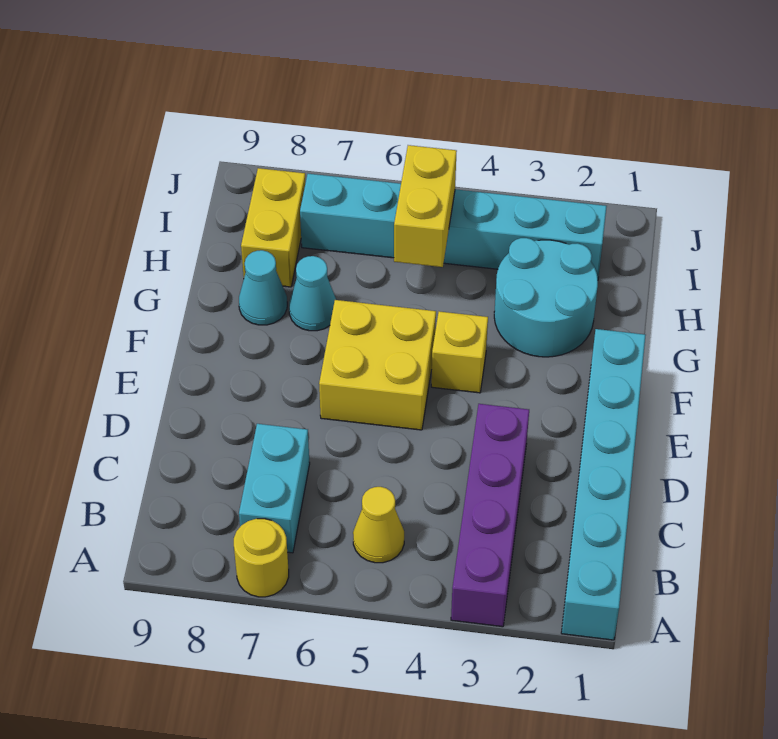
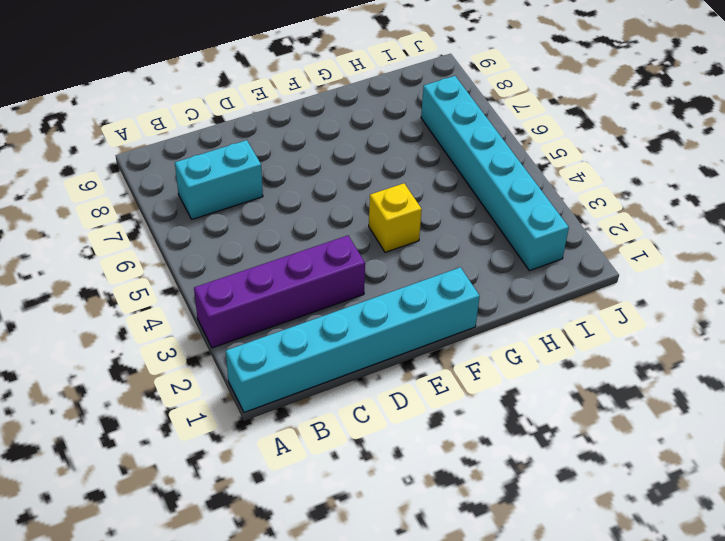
none -> yellow 1x1 round brick [234,519,289,597]
none -> yellow 1x1 cone [353,487,404,563]
none -> yellow 2x2 brick [319,300,436,430]

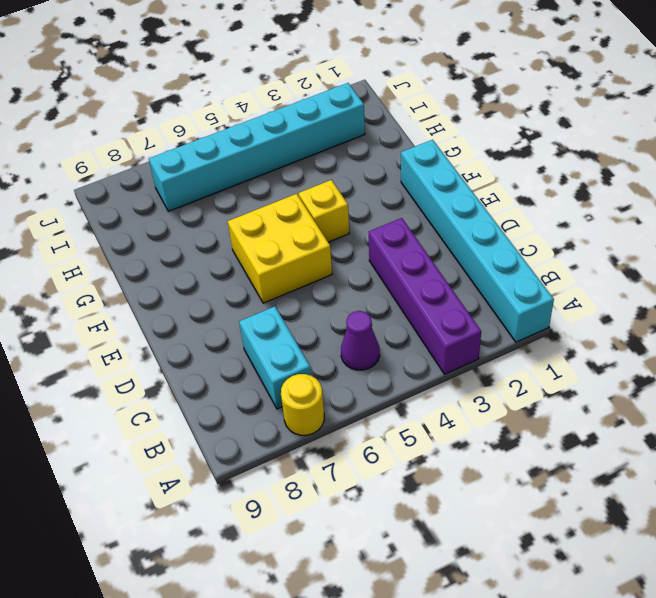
purple 1x1 cone [341,311,380,370] -> yellow 1x1 cone [353,487,404,563]
none -> cyan 2x2 round brick [494,238,598,357]
none -> cyan 1x1 cone [289,256,336,331]
none -> cyan 1x1 cone [239,250,287,325]

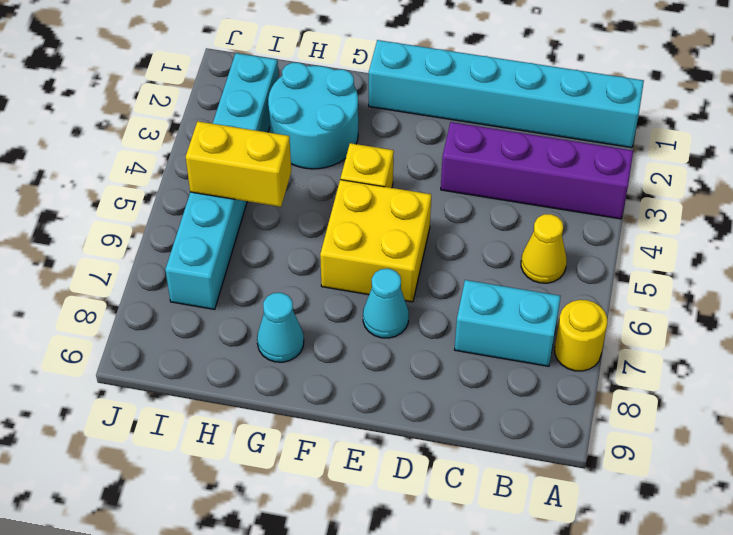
cyan 1x1 cone [363,269,409,338] -> cyan 1x1 cone moved to [289,256,336,331]
none -> yellow 1x2 brick [241,168,306,287]

